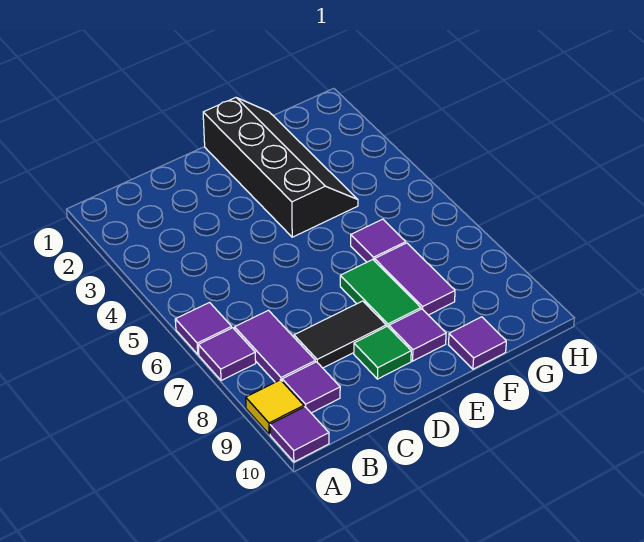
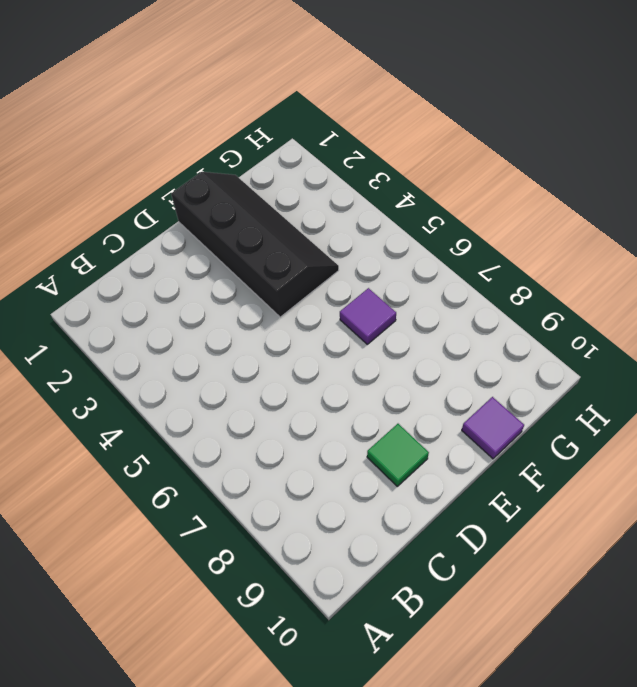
none -> purple 1x1 tile [175,303,232,354]
none -> purple 1x1 tile [198,328,256,381]
none -> yellow 1x1 tile [246,380,304,434]

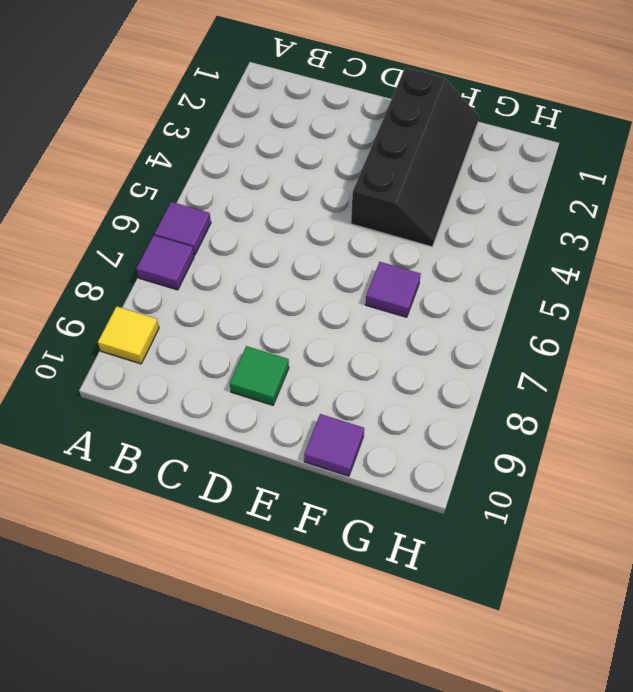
none -> purple 1x1 tile [270,407,329,462]
none -> purple 1x2 tile [235,310,315,382]
none -> purple 1x1 tile [282,362,340,413]

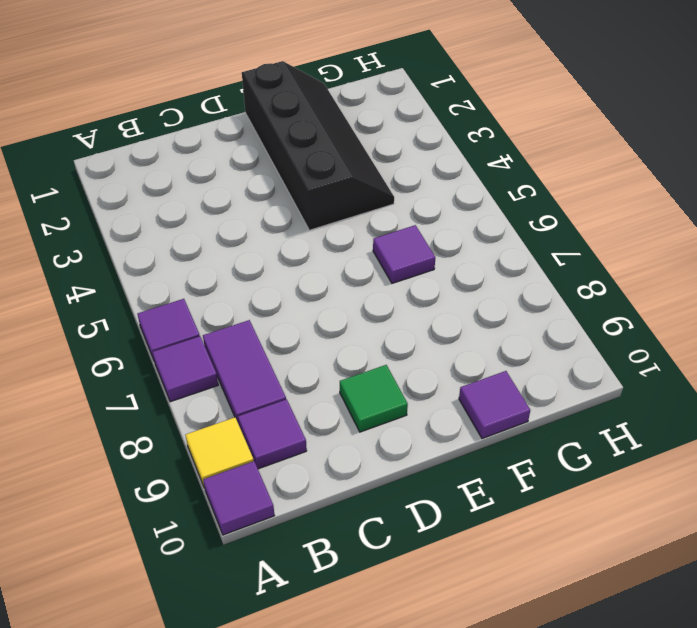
none -> black 1x2 tile [294,301,386,368]
none -> green 1x2 tile [340,260,421,327]
none -> purple 1x1 tile [389,309,446,361]

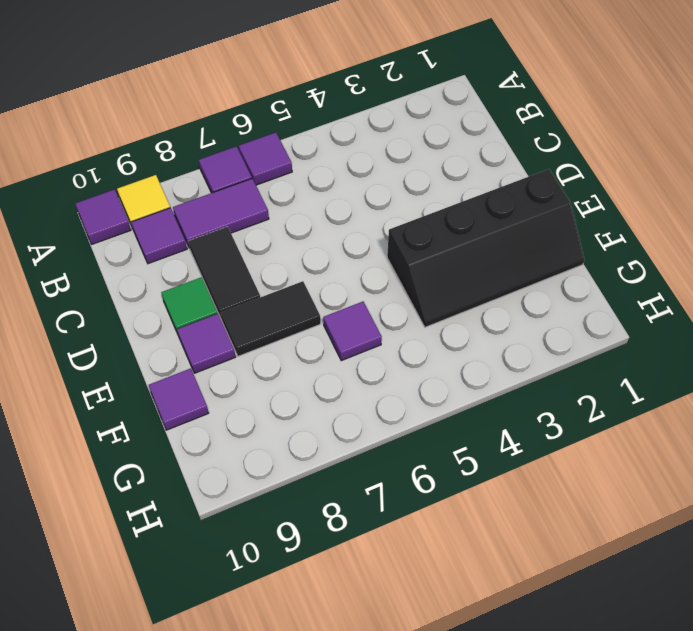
black 1x2 tile [221,281,321,356] -> green 1x2 tile [340,260,421,327]
none -> purple 1x2 tile [375,243,455,315]

